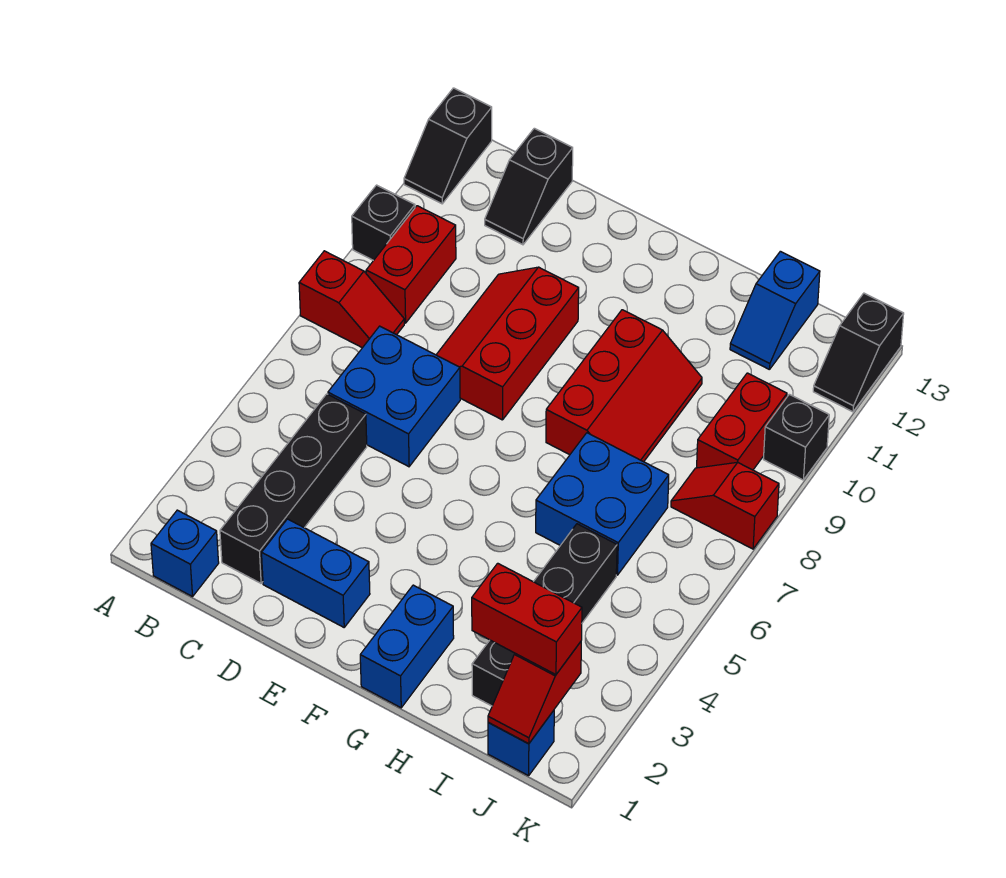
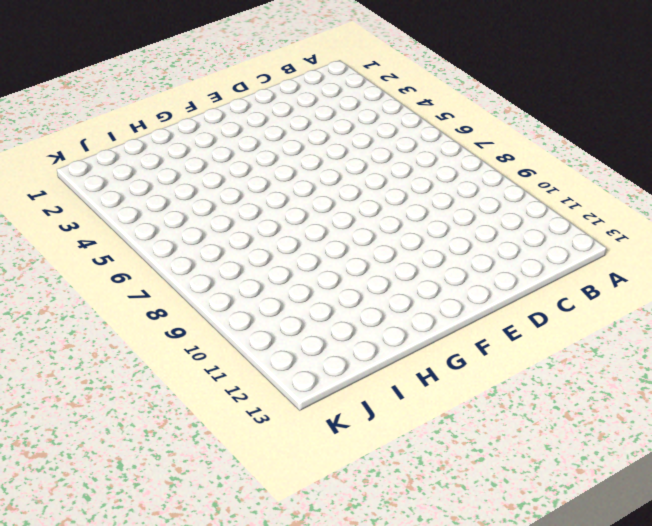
none -> red 1x2 slope [299,251,404,348]
none -> black 1x1 brick [352,185,415,261]
none -> black 1x2 slope [404,88,492,204]

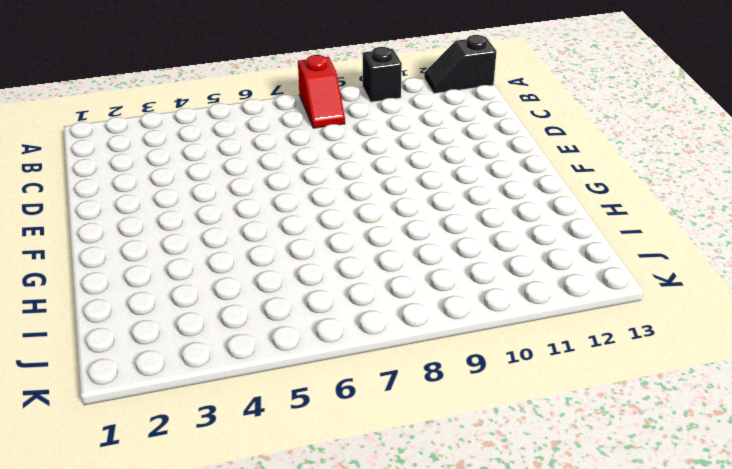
none -> blue 1x1 brick [151,510,219,597]
none -> red 1x2 brick [366,206,456,323]
none -> black 1x4 brick [220,394,367,583]

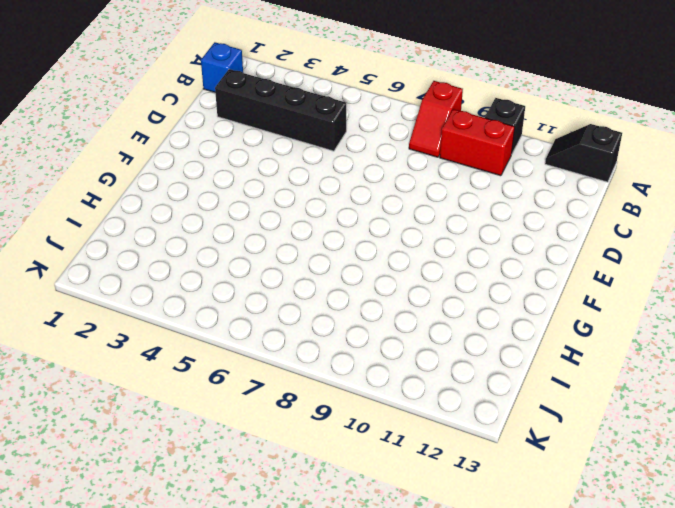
none -> blue 2x2 brick [328,326,460,467]
none -> black 1x2 slope [485,128,573,245]
none -> blue 1x2 brick [262,519,370,627]

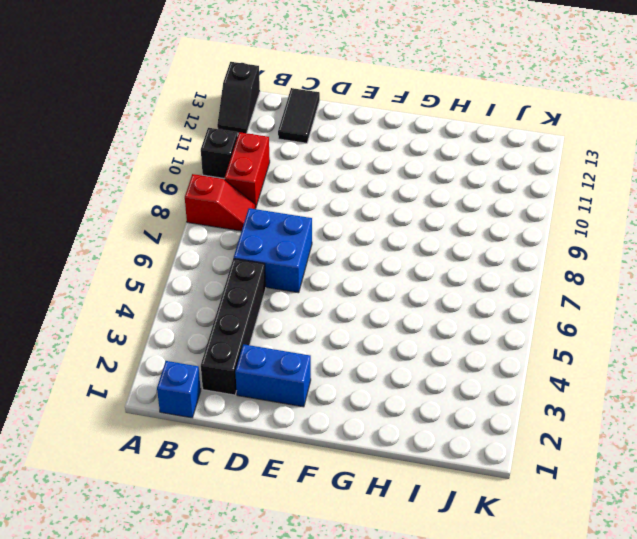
black 1x2 tile [278,88,320,143] -> black 1x2 slope [485,128,573,245]
none -> red 2x3 slope [436,267,579,420]
none -> blue 1x2 brick [360,585,454,708]
none -> red 2x3 slope [546,310,702,462]

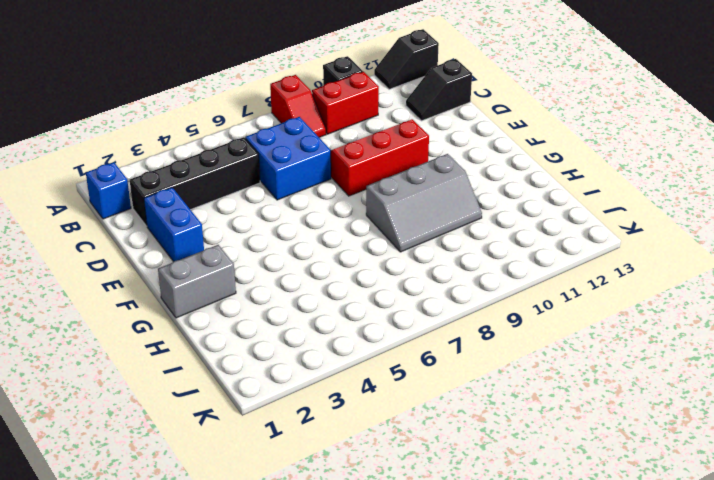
grey 1x2 brick [158,245,236,318] -> blue 1x2 brick [360,585,454,708]
grey 2x3 slope [366,154,482,252] -> red 2x3 slope [546,310,702,462]
none -> blue 2x2 brick [536,433,669,575]
none -> black 1x4 brick [472,524,617,706]
none -> blue 1x2 slope [730,251,820,370]

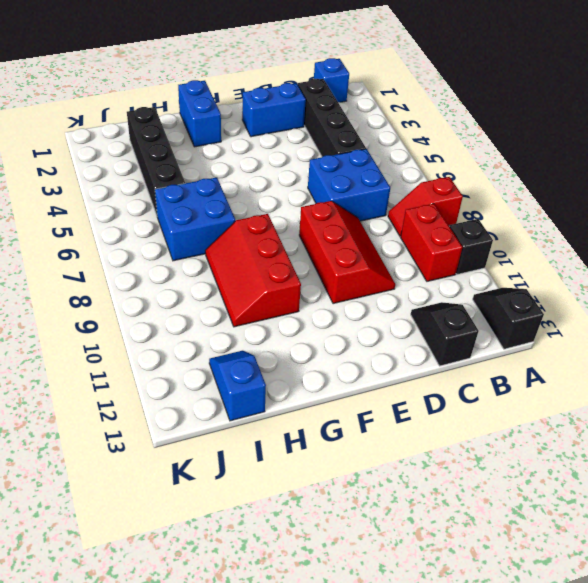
none -> blue 1x1 brick [488,711,554,776]
none -> red 1x2 slope [671,462,779,549]
none -> red 1x2 brick [697,373,787,470]

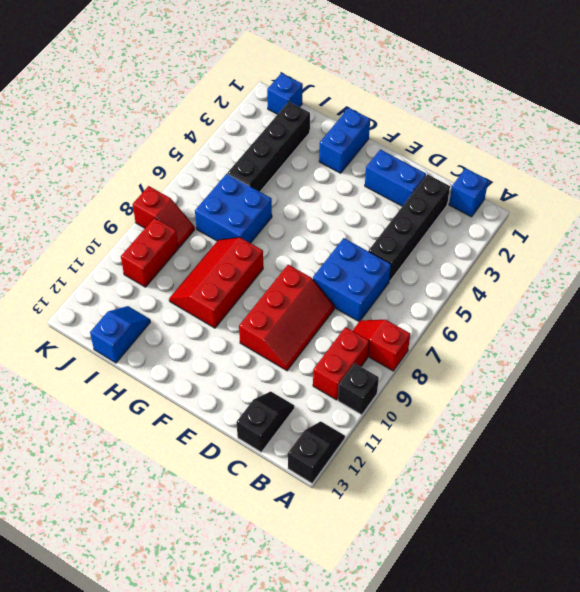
none -> black 1x1 brick [763,394,829,480]
none -> black 1x2 slope [813,293,904,412]
none -> red 1x2 slope [488,642,581,744]

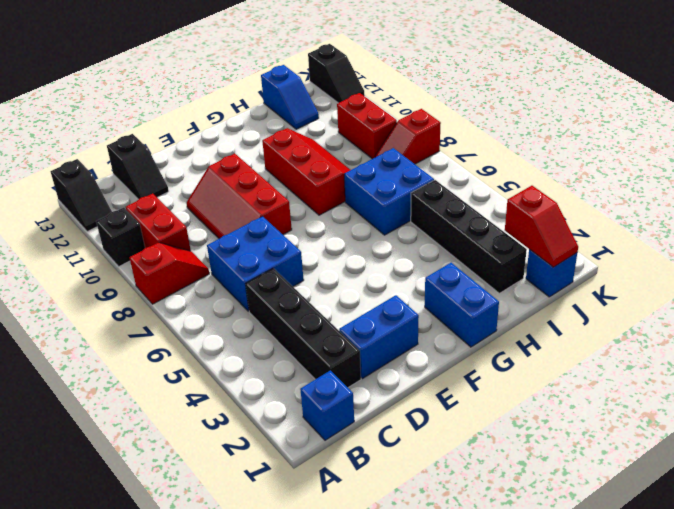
none -> black 1x1 brick [763,394,829,480]
none -> red 1x2 brick [472,563,582,675]

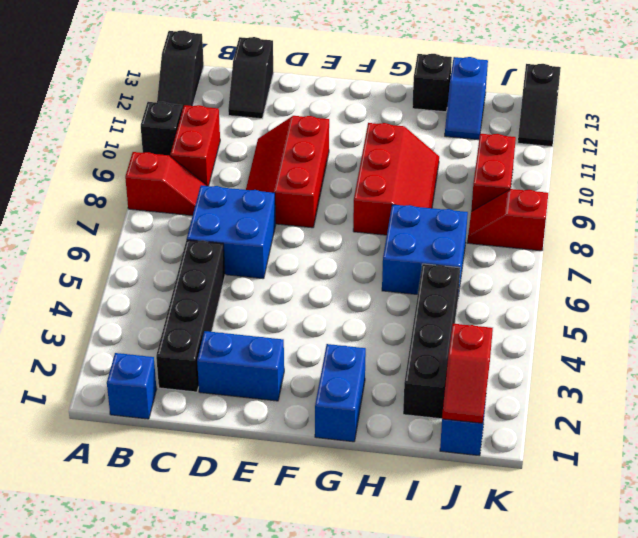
black 1x1 brick [412,54,452,112] -> black 1x1 brick moved to [763,394,829,480]
none -> red 1x2 brick [472,563,582,675]

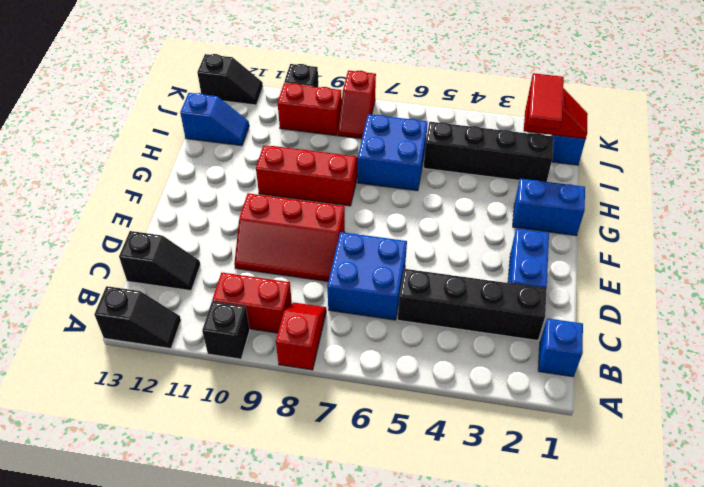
red 1x2 tile [528,73,564,129] -> red 1x2 brick [472,563,582,675]

